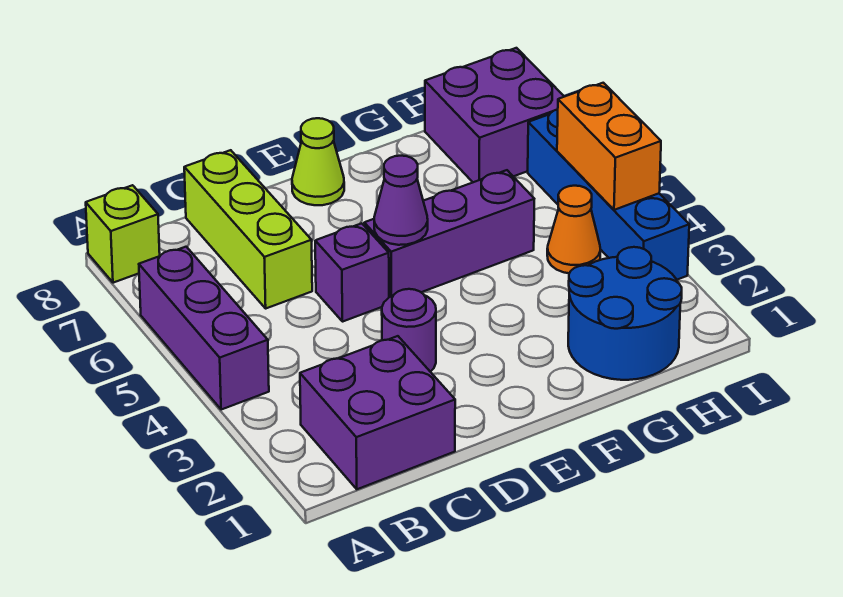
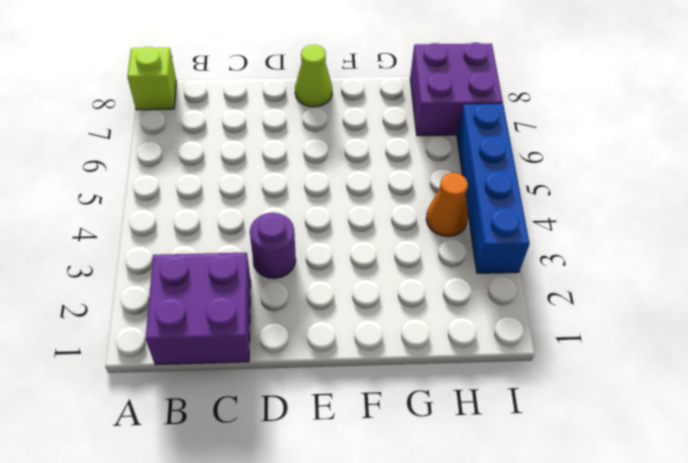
none -> purple 1x3 brick [139,247,269,410]
none -> lime 1x3 brick [184,150,312,308]
none -> purple 1x1 brick [315,223,389,322]

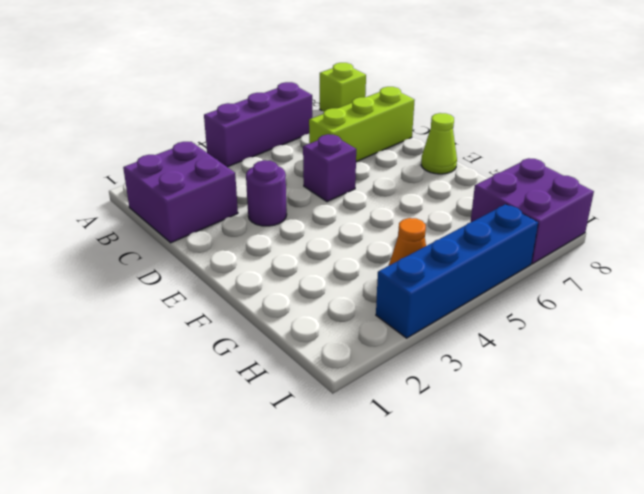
none -> purple 1x3 brick [364,170,534,297]
none -> blue 2x2 round brick [568,247,682,380]
none -> purple 1x1 cone [374,156,428,245]

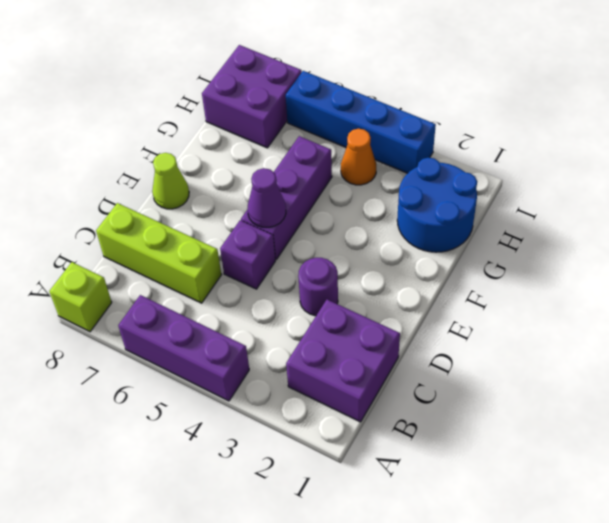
none -> orange 1x2 brick [557,83,661,210]

